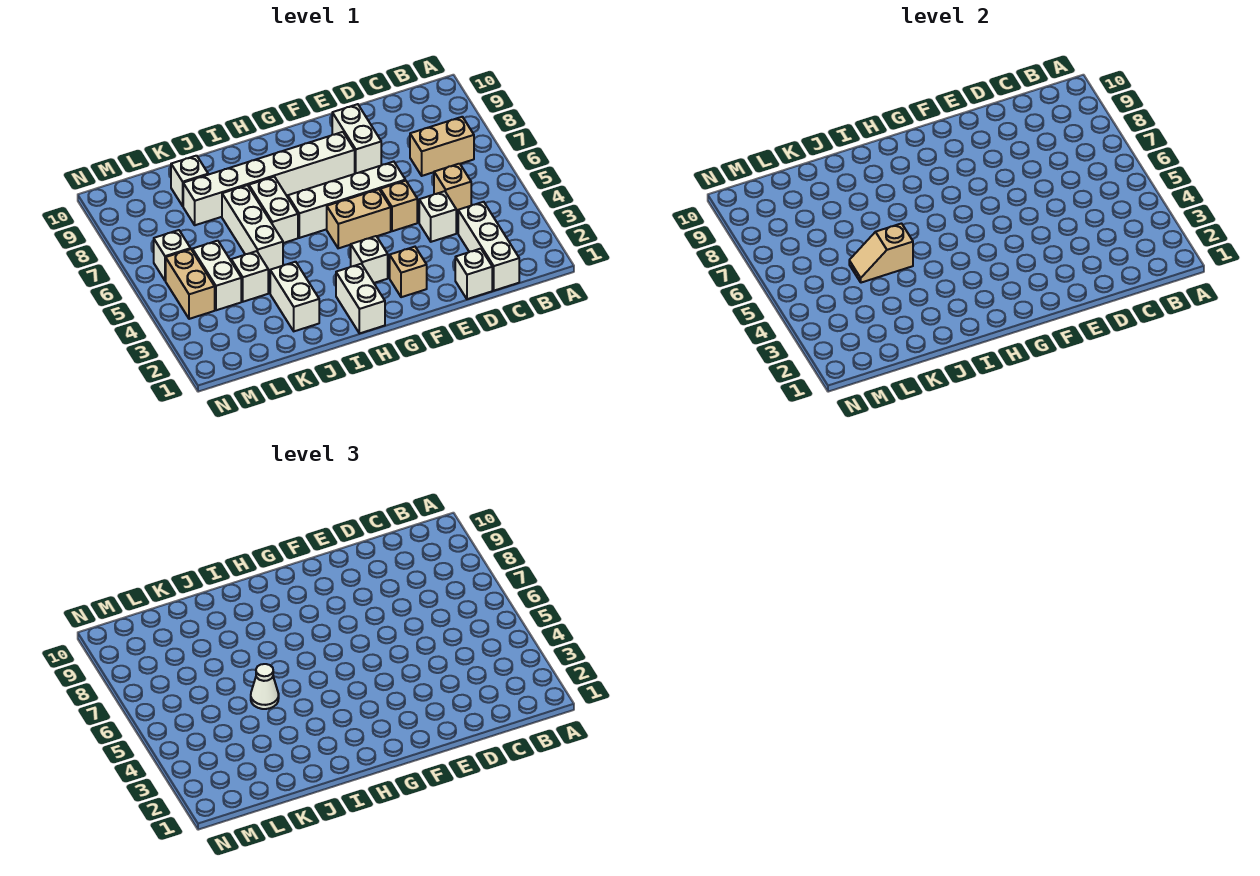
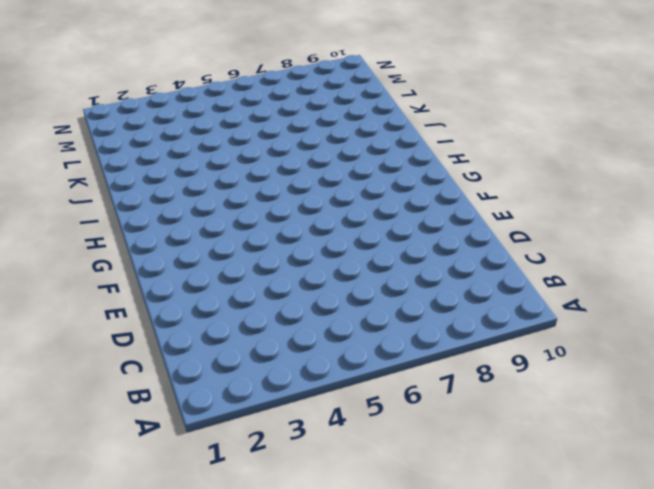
none -> tan 1x2 brick [410,117,474,176]
none -> white 1x3 brick [458,202,519,291]
none -> tan 1x1 brick [434,164,471,211]

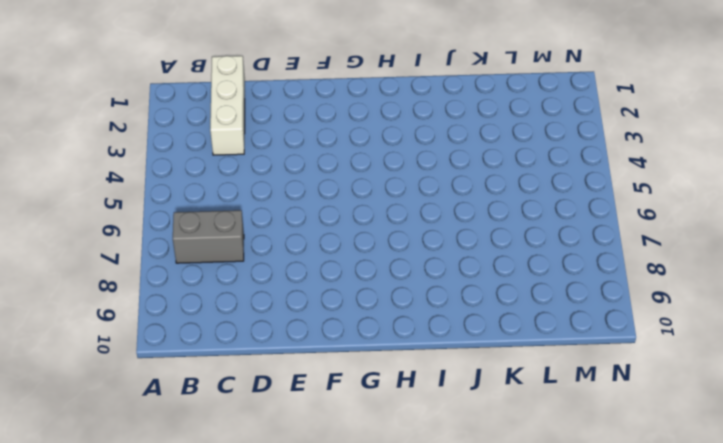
grey 1x2 brick [173,210,244,263] -> tan 1x2 brick [410,117,474,176]
none -> tan 1x1 brick [434,164,471,211]
none -> white 1x1 brick [455,249,492,299]
none -> white 1x1 brick [419,191,456,242]

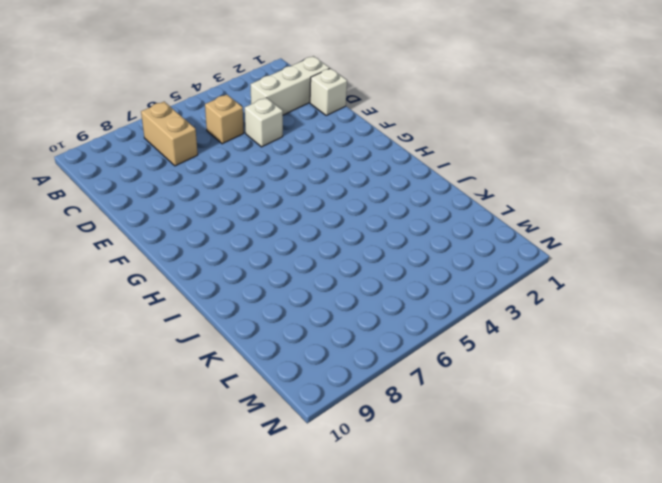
none -> tan 1x1 brick [380,181,417,231]
none -> white 1x4 brick [288,162,405,238]
none -> white 1x2 brick [332,104,381,173]

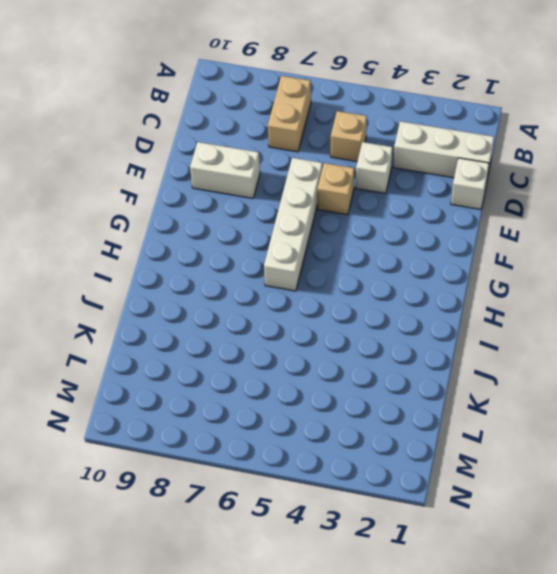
none -> tan 1x1 brick [390,247,427,297]
none -> tan 1x2 brick [327,189,391,248]
none -> white 1x6 brick [183,132,355,225]

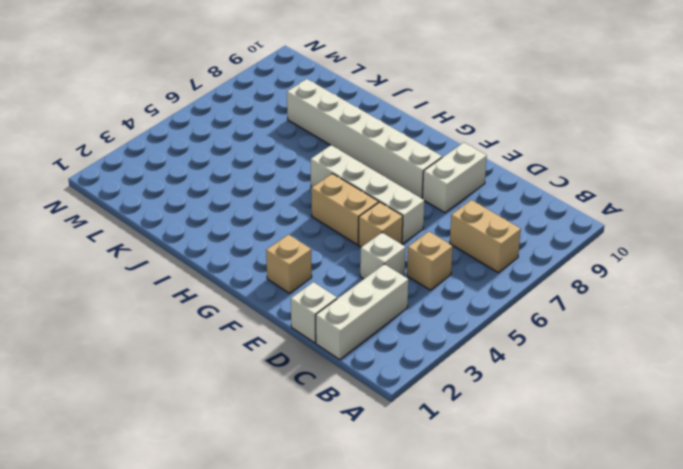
none -> white 1x1 brick [351,236,388,283]
none -> white 1x2 brick [336,264,385,333]
none -> white 1x2 brick [249,177,298,243]

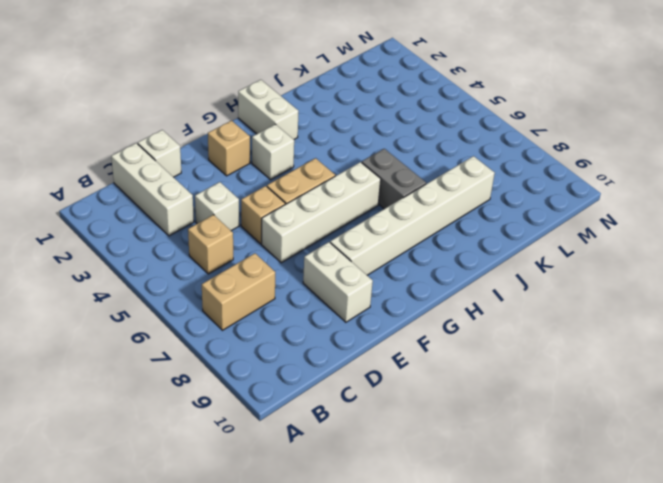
grey 1x2 brick [361,149,426,209] -> white 1x2 brick [249,177,298,243]
none -> white 1x2 brick [270,262,319,331]
none -> white 1x3 brick [222,185,283,271]
none -> white 1x1 brick [231,251,268,302]

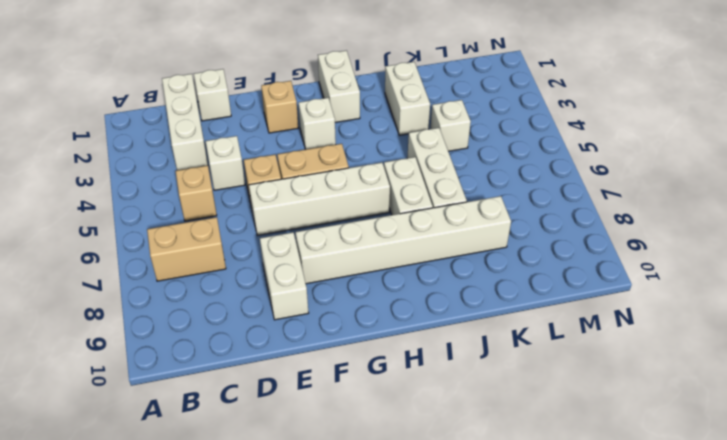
none -> white 1x1 brick [171,156,208,206]
none -> white 1x2 brick [192,241,241,310]
none -> tan 1x2 brick [166,249,215,319]

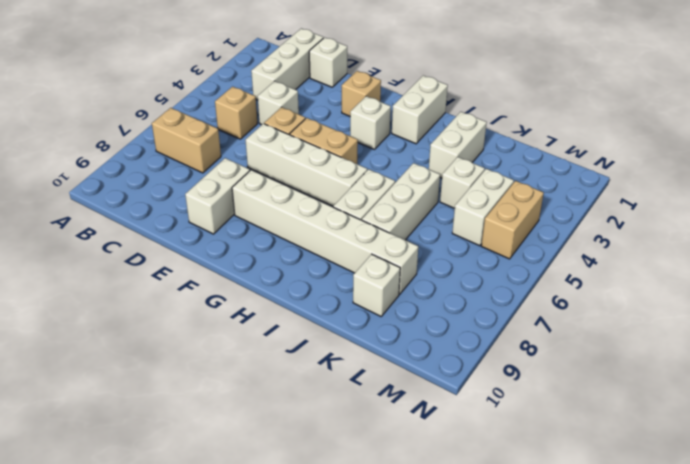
none -> white 1x1 brick [154,230,191,281]
none -> tan 1x2 slope [849,224,913,283]
none -> white 1x1 cone [251,664,279,709]

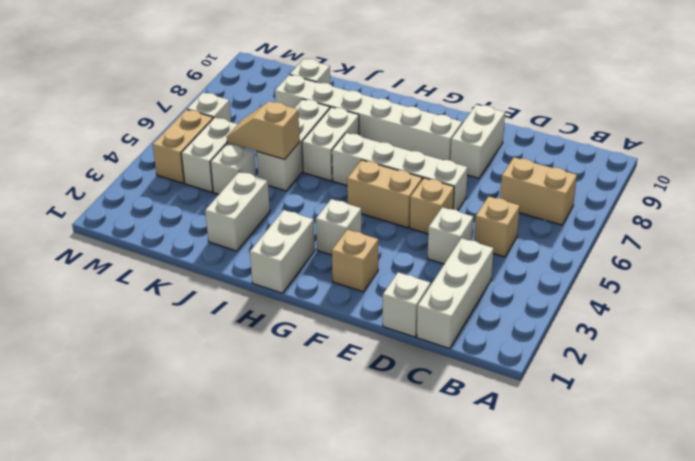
none -> white 1x1 cone [251,664,279,709]

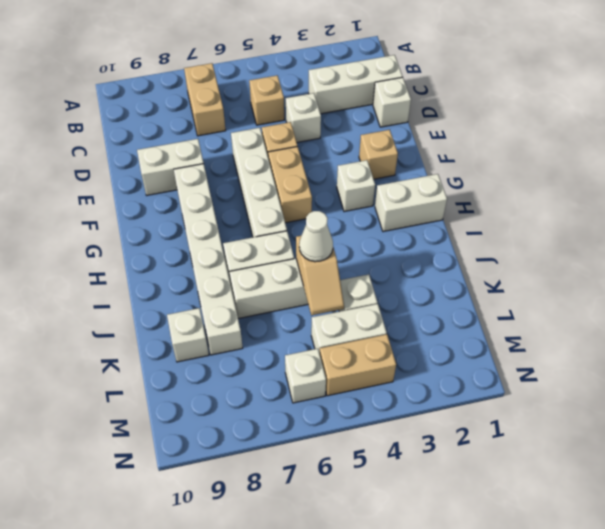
none -> white 1x2 brick [270,262,319,331]

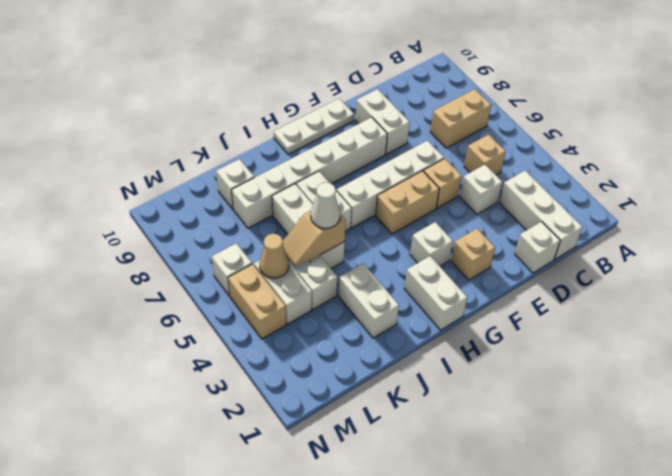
white 1x3 plate [274,98,354,154] -> none
tan 1x1 cone [259,234,289,278] -> none

